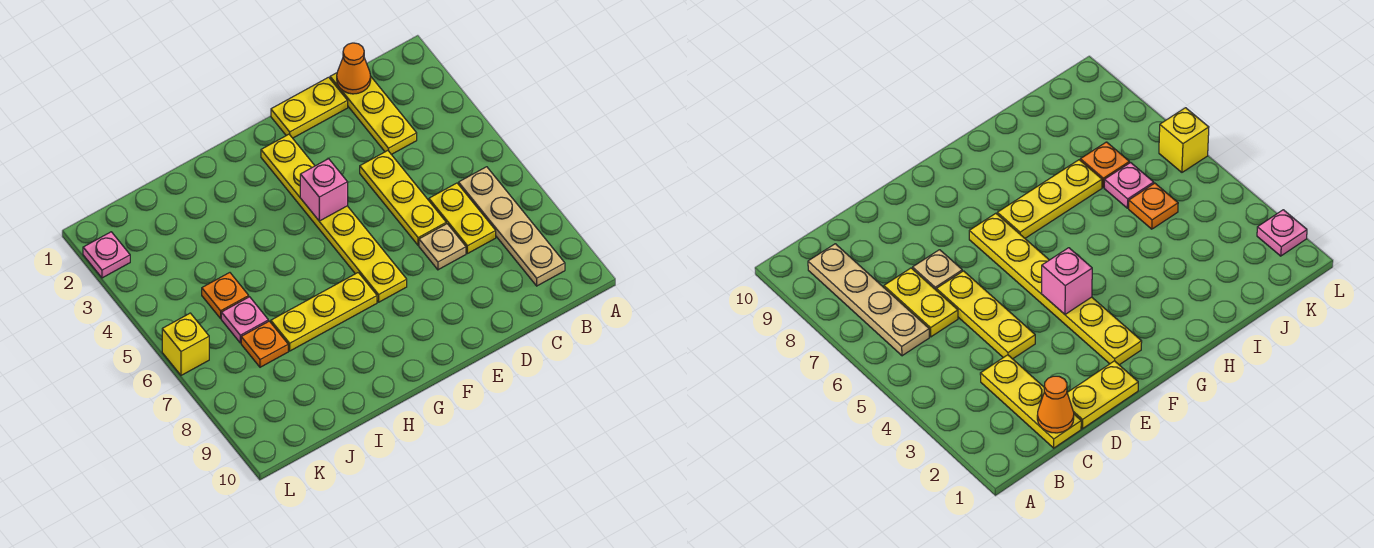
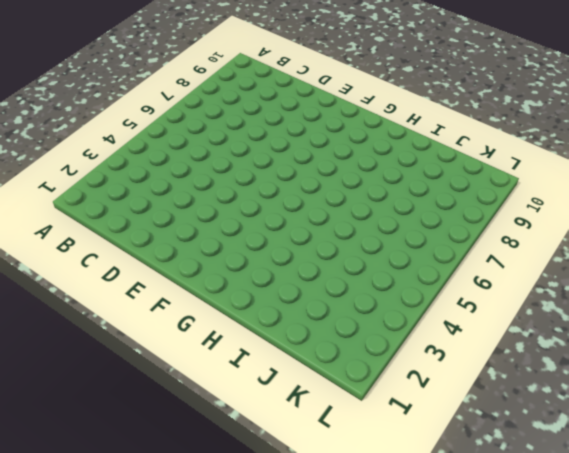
none -> tan 1x4 plate [459,167,565,286]
none -> yellow 1x3 plate [330,73,417,155]
none -> yellow 1x2 plate [429,183,496,254]

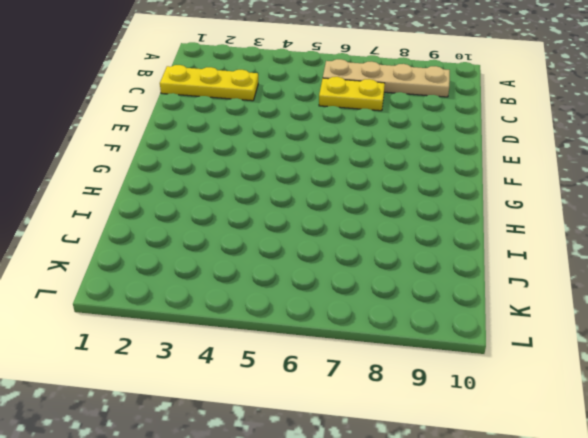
none -> yellow 1x2 plate [271,77,348,138]
none -> yellow 1x3 plate [360,151,446,245]
none -> tan 1x1 plate [419,224,466,270]

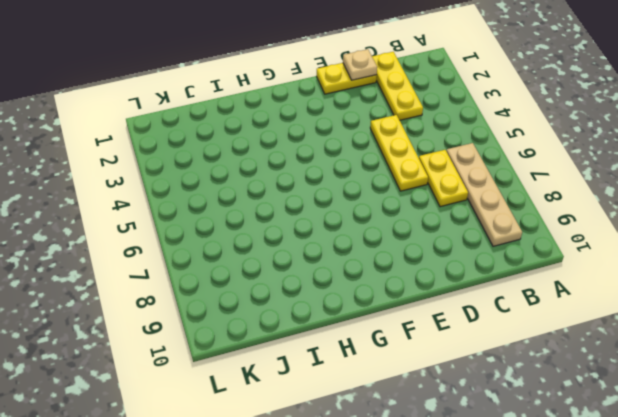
tan 1x1 plate [343,49,377,80] -> tan 1x1 plate moved to [419,224,466,270]
none -> yellow 1x6 plate [261,134,407,302]
none -> yellow 1x3 plate [271,273,377,351]
none -> orange 1x1 plate [202,273,249,318]

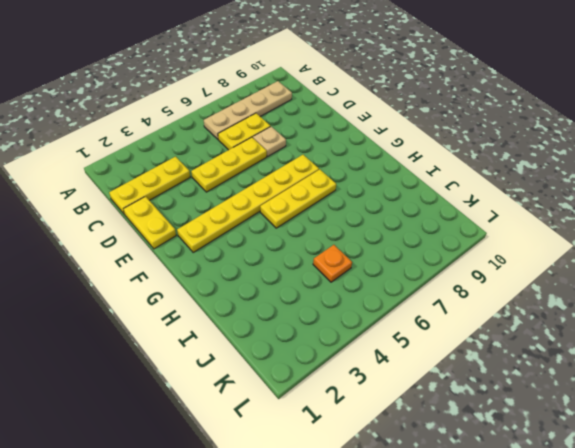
yellow 1x3 plate [260,169,336,228] -> yellow 1x3 plate turned to [271,273,377,351]
none -> pink 1x1 plate [221,297,268,343]
none -> orange 1x1 plate [241,321,288,367]
none -> pink 1x1 plate [83,232,130,278]

